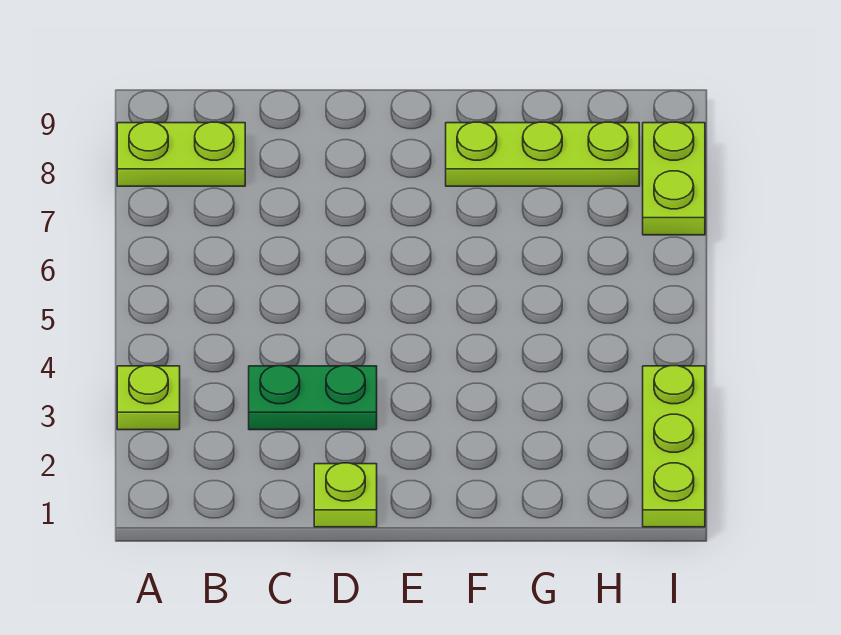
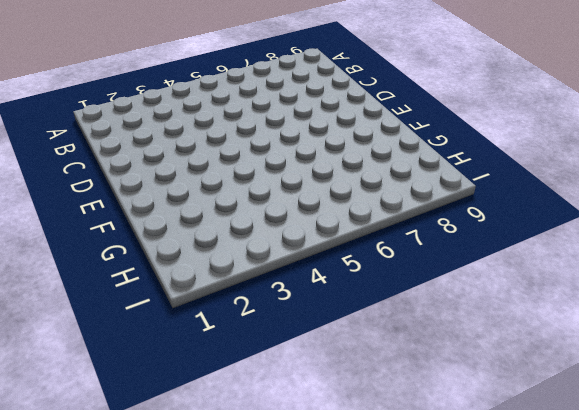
none -> lime 1x1 plate [117,366,180,430]
none -> lime 1x2 plate [117,122,245,186]

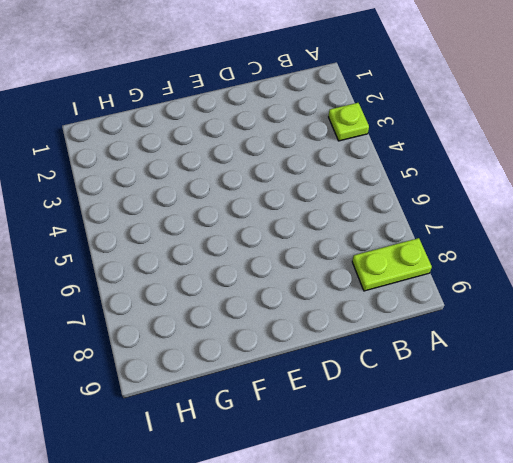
none -> green 1x2 plate [249,366,377,430]
none -> lime 1x1 plate [314,463,377,527]

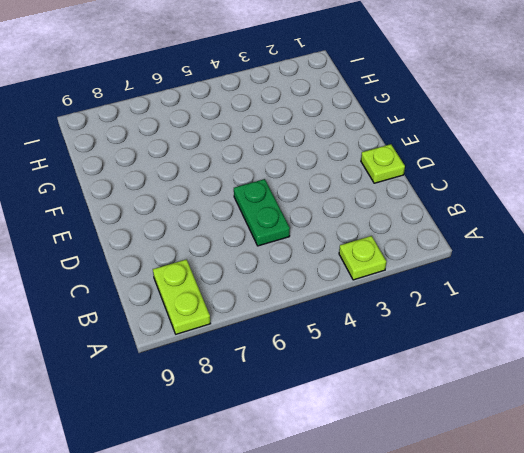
green 1x2 plate [234,179,290,246] -> green 1x2 plate moved to [249,366,377,430]
none -> lime 1x3 plate [446,122,639,186]
none -> lime 1x3 plate [643,366,705,527]

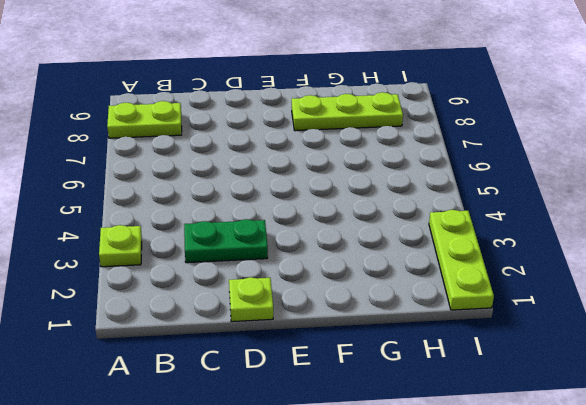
none -> lime 1x2 plate [643,122,705,235]

